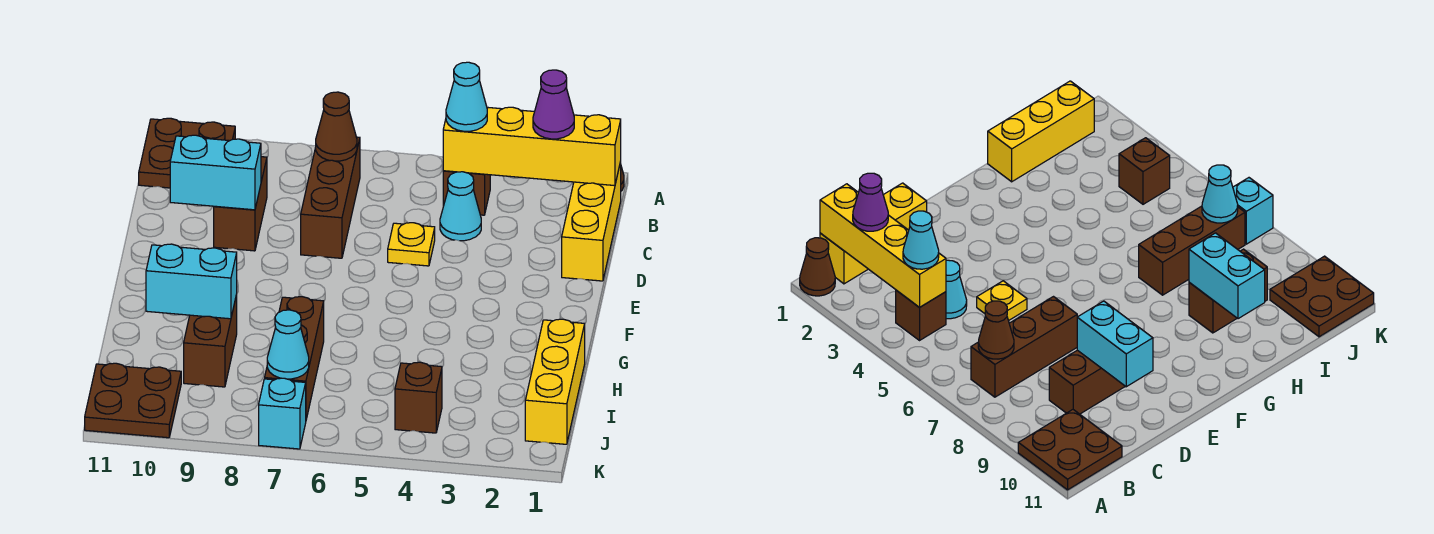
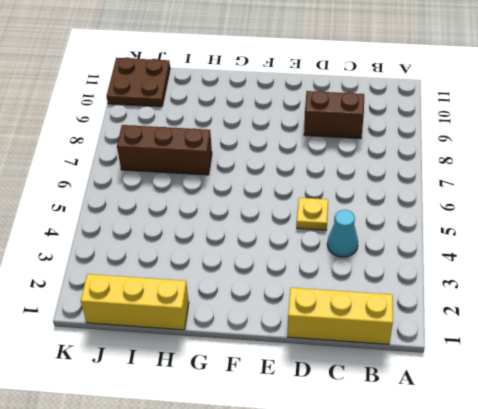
none -> brown 1x1 cone [800,238,835,296]
none -> brown 2x2 plate [139,118,235,188]
none -> brown 1x1 brick [443,171,490,215]

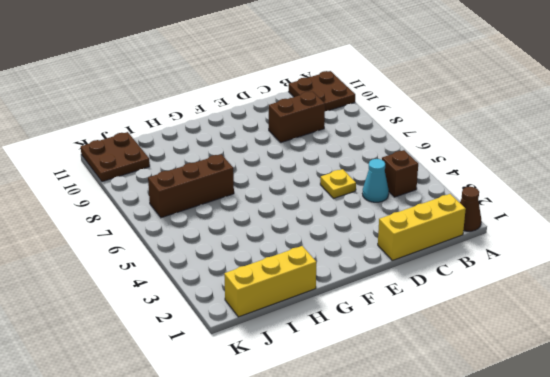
none -> brown 1x3 brick [301,137,360,258]
none -> brown 1x2 brick [184,295,237,387]
none -> brown 1x1 brick [395,362,442,433]

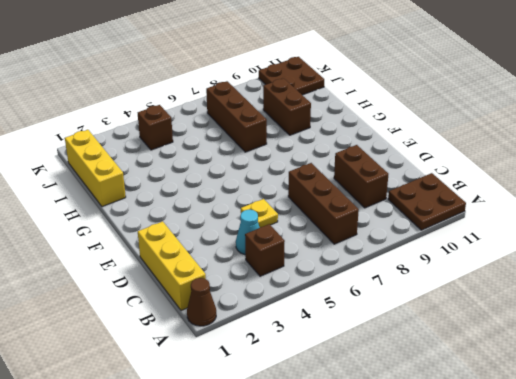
none -> cyan 1x1 brick [259,378,306,449]
none -> yellow 1x4 brick [443,107,621,186]
none -> brown 1x1 cone [316,92,357,161]

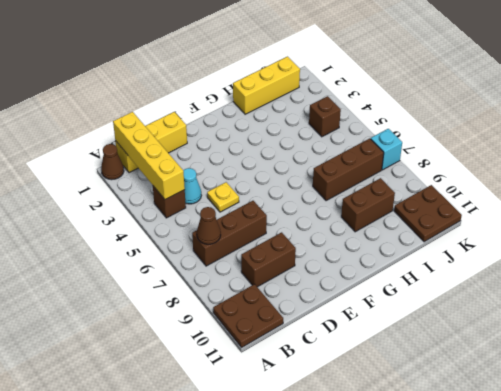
none -> cyan 1x2 brick [170,135,261,210]
none -> cyan 1x2 brick [146,244,237,319]
none -> cyan 1x1 cone [267,310,309,379]

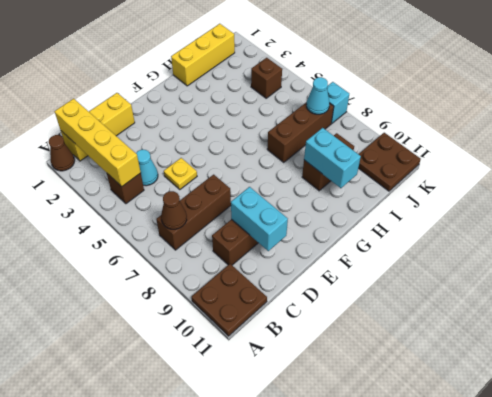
none -> purple 1x1 cone [533,70,574,139]
none -> cyan 1x1 cone [446,62,487,131]

